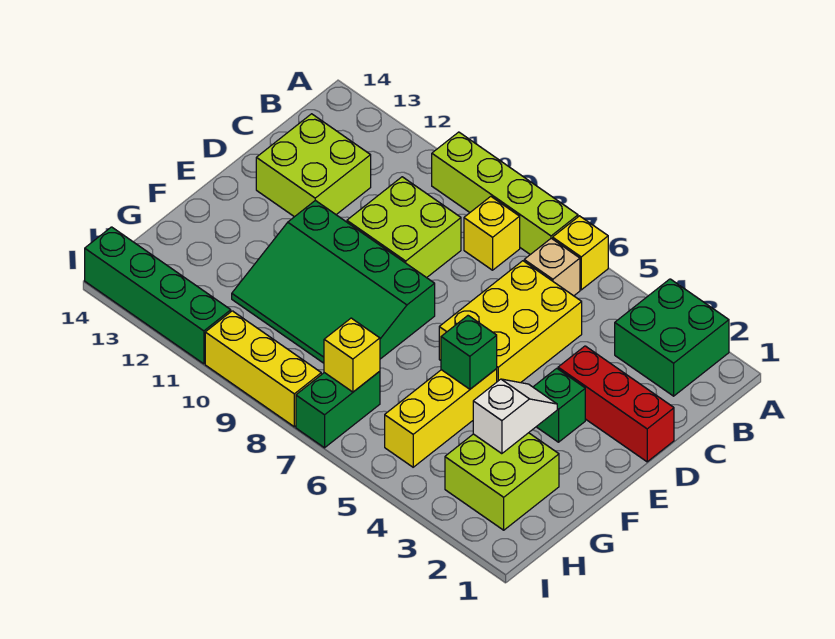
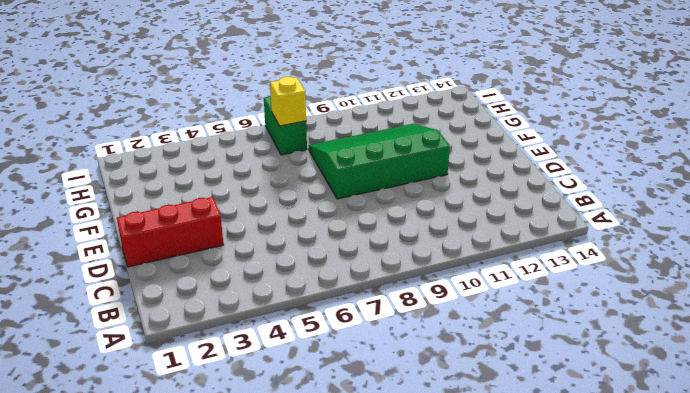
none -> green 2x2 brick [615,279,729,396]
none -> yellow 1x1 brick [553,216,608,290]
none -> lime 1x4 brick [432,132,578,255]

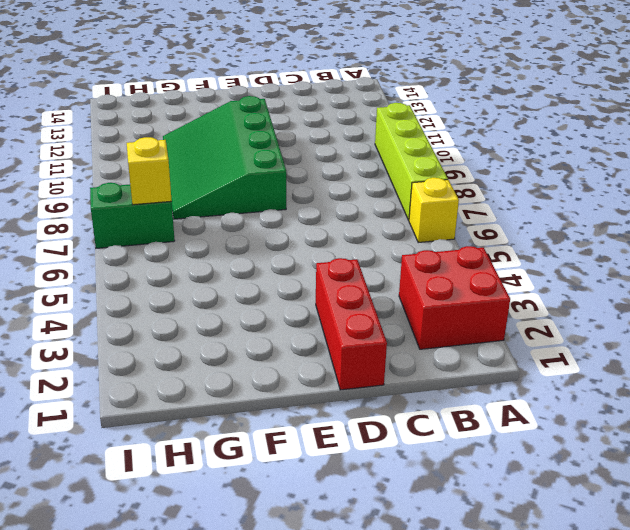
red 2x2 brick [399,246,510,349] -> green 2x2 brick [615,279,729,396]
none -> tan 1x1 brick [524,238,580,296]
none -> yellow 1x1 brick [464,196,520,270]
none -> yellow 2x3 brick [439,261,582,383]

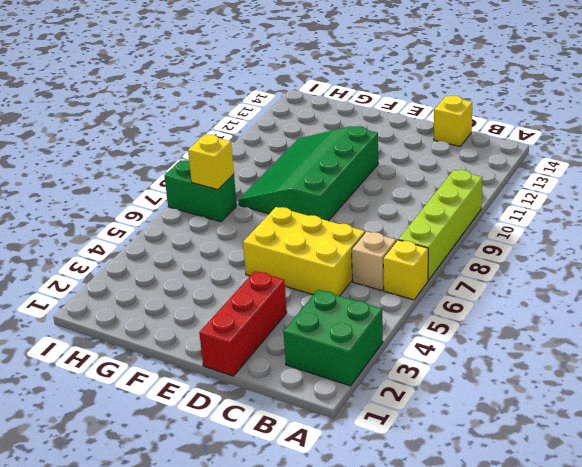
yellow 1x1 brick [434,95,472,146] -> yellow 1x1 brick moved to [464,196,520,270]
none -> lime 2x2 brick [347,177,461,278]
none -> lime 2x2 brick [256,114,371,217]
none -> green 1x1 brick [533,368,585,442]

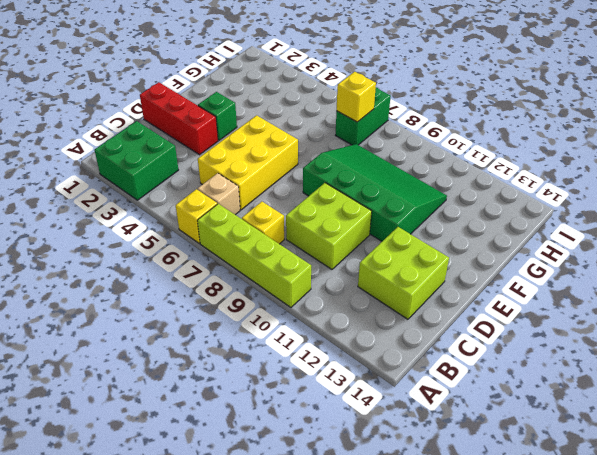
none -> yellow 1x3 brick [385,369,497,467]
none -> lime 2x2 brick [445,433,559,530]
none -> yellow 1x3 brick [205,311,321,427]

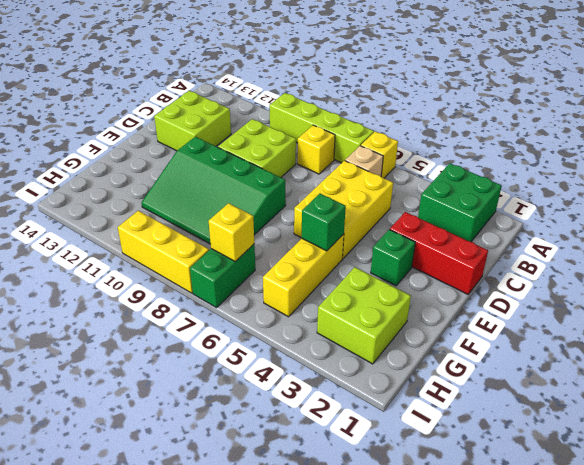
none -> green 1x4 brick [85,227,231,364]
none -> white 1x2 slope [473,379,557,454]

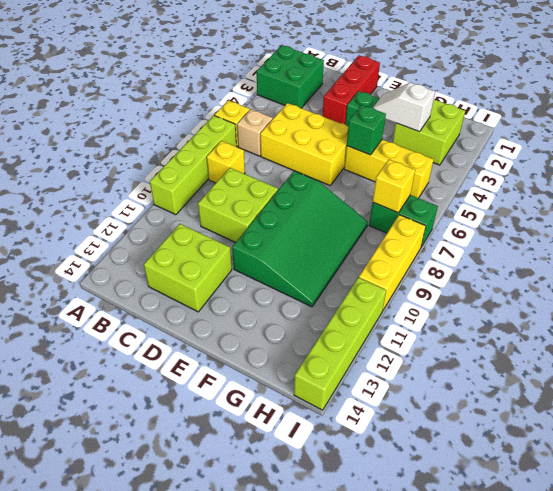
lime 1x4 brick [294,278,386,410] -> green 1x4 brick [85,227,231,364]

